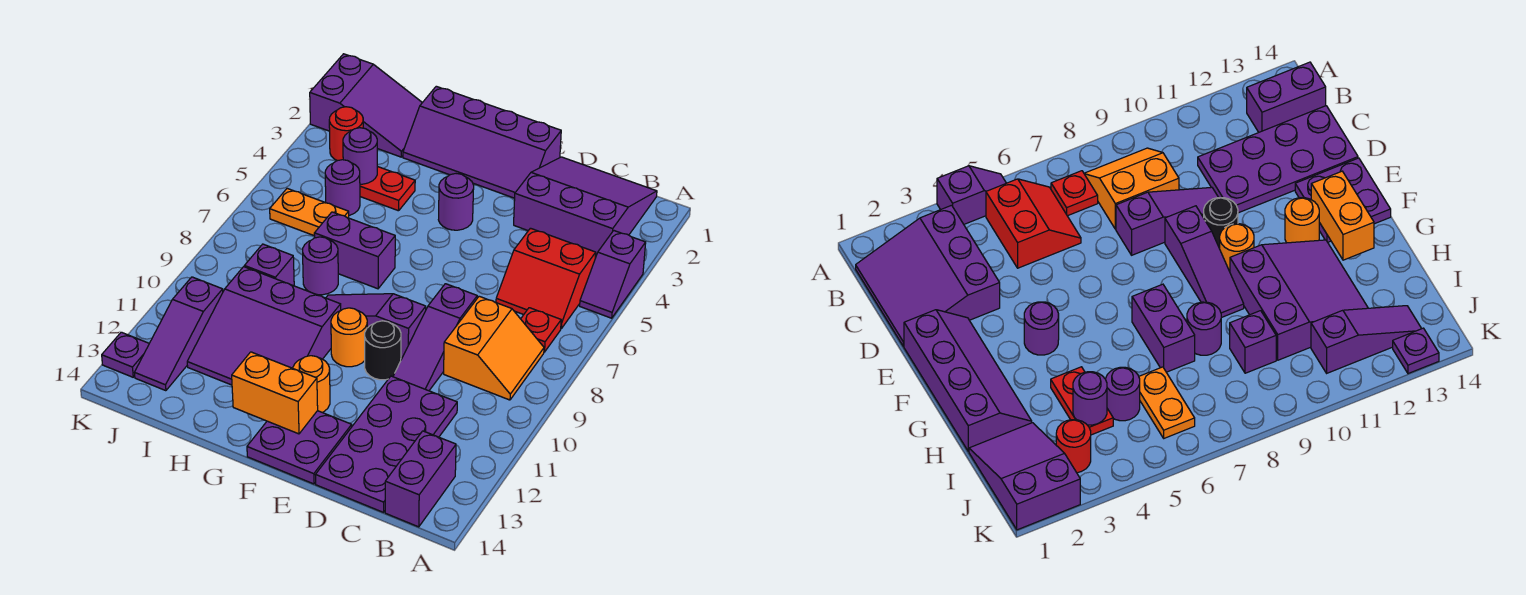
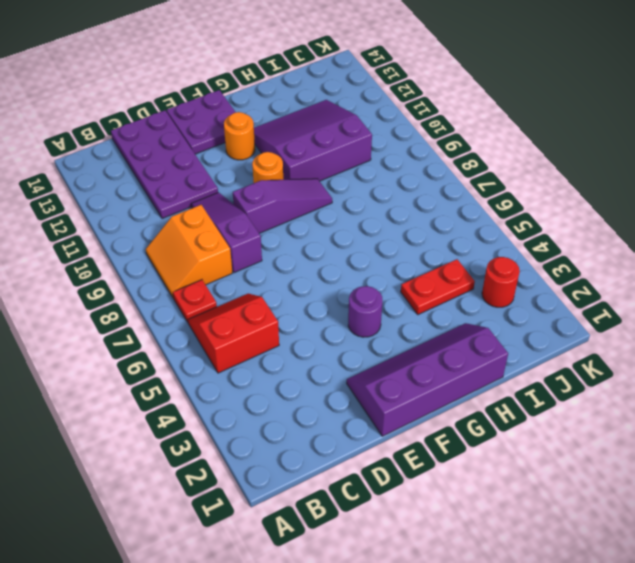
none -> purple 1x2 slope [580,231,646,318]
none -> purple 3x3 slope [514,157,657,255]
none -> purple 1x2 brick [385,431,456,527]

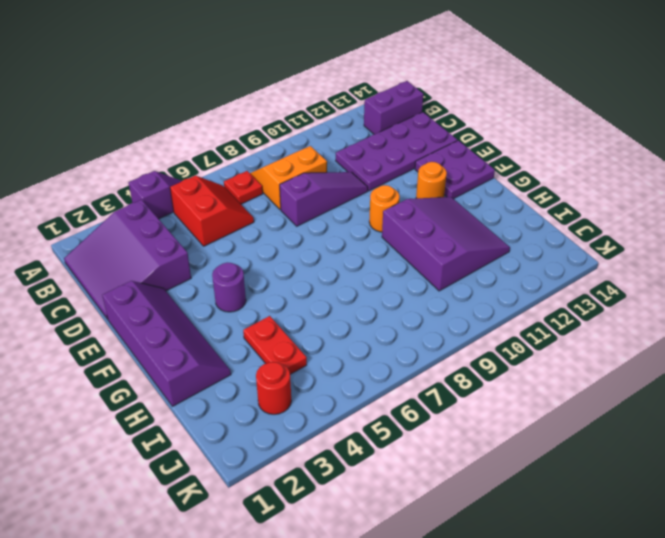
none -> purple 1x3 slope [326,294,426,358]
none -> black 1x1 round brick [365,321,401,380]
none -> purple 1x2 brick [314,212,395,289]

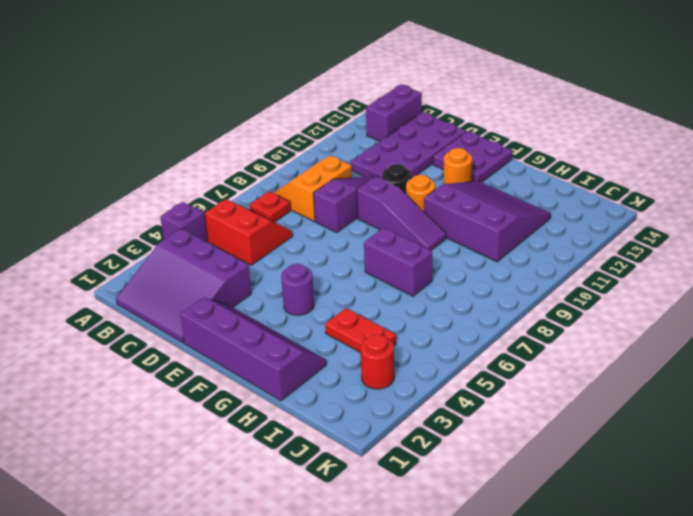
none -> purple 1x1 round brick [303,237,338,295]
none -> purple 2x3 slope [310,54,422,157]
none -> purple 1x1 round brick [325,160,360,215]

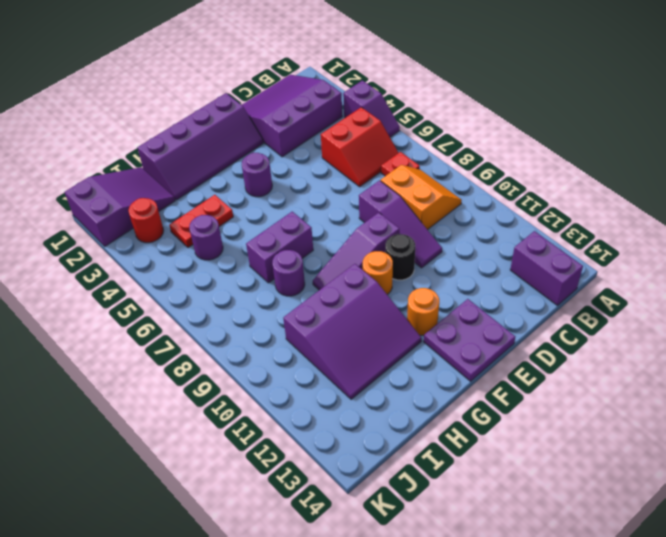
none -> purple 2x4 plate [316,376,457,512]
none -> orange 1x2 plate [270,188,349,236]
none -> purple 1x1 brick [245,244,294,286]

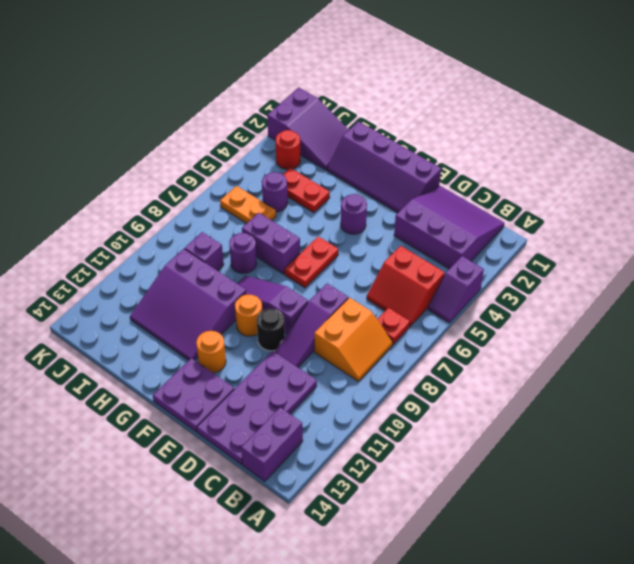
red 1x2 plate [285,236,338,288] -> none
none -> purple 1x3 slope [134,277,223,391]
none -> purple 1x1 plate [102,332,149,377]
none -> orange 1x2 brick [232,352,318,434]

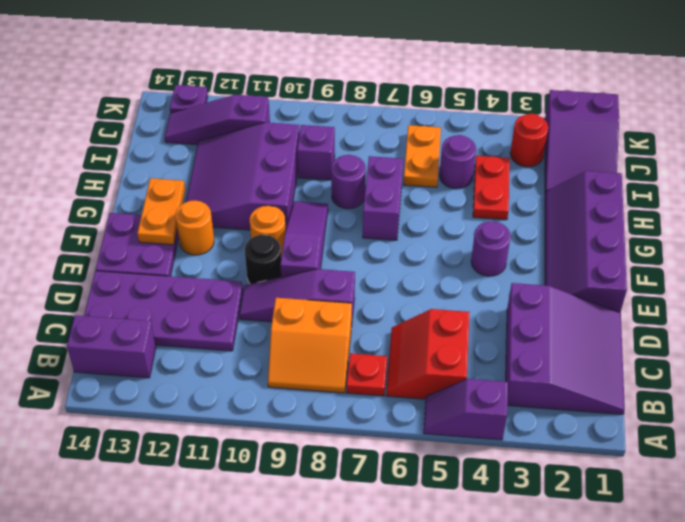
orange 1x2 plate [137,178,185,245] -> orange 1x2 brick [232,352,318,434]
none -> purple 1x1 round brick [343,128,377,184]

